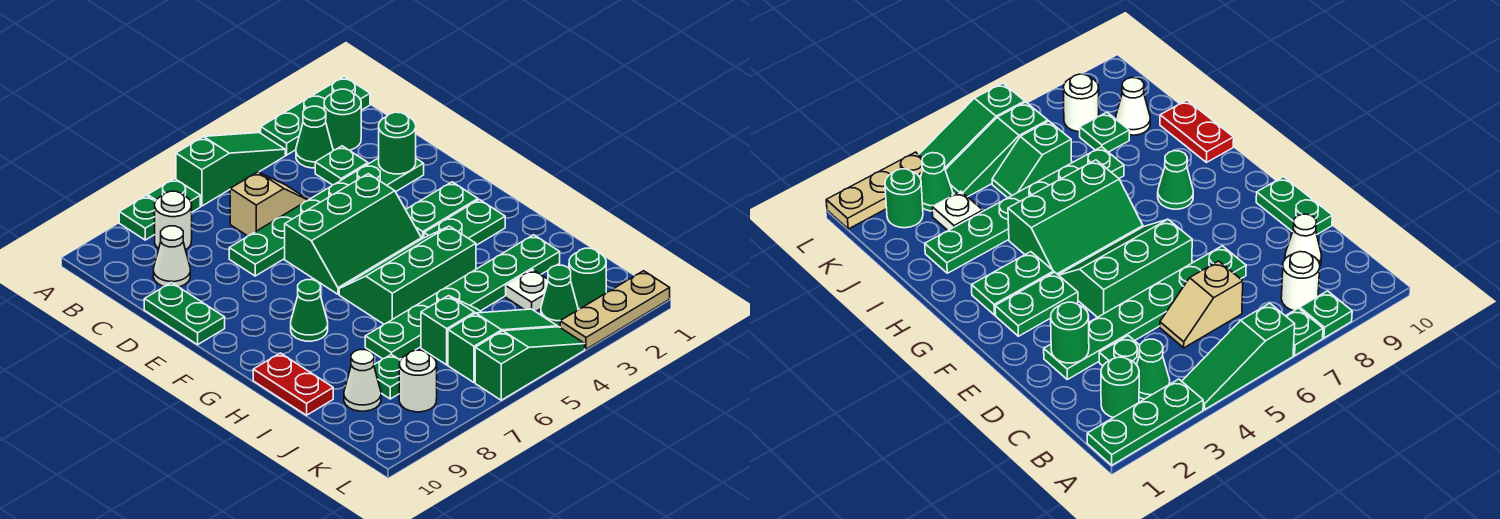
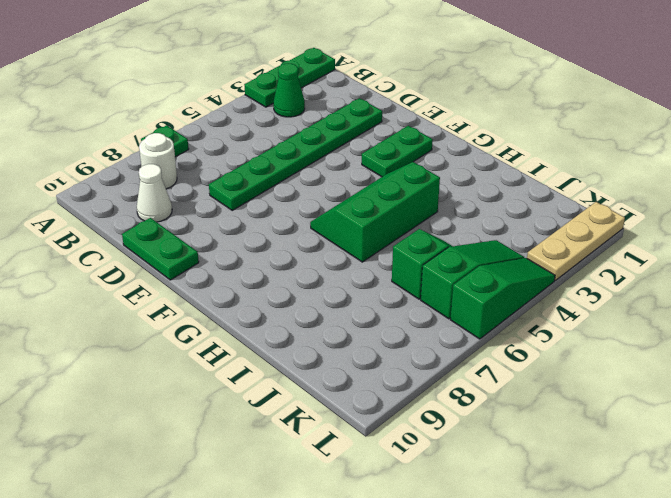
none -> green 1x3 slope [176,133,285,206]
none -> green 1x1 plate [119,196,155,240]
none -> green 1x1 round brick [324,89,361,150]
none -> green 1x1 plate [315,146,368,185]

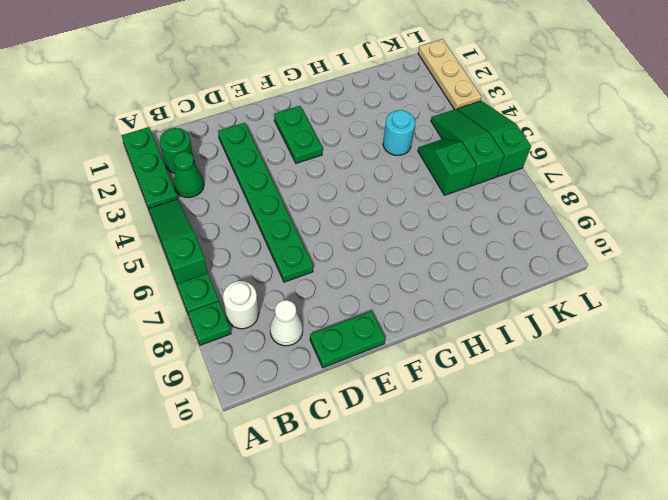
cyan 1x1 round brick [383,110,415,155] -> green 1x6 plate [365,235,560,359]
none -> green 1x1 plate [315,146,368,185]
none -> tan 1x2 slope [230,172,308,236]
none -> green 2x3 slope [285,174,421,294]
none -> green 1x2 plate [424,200,505,245]

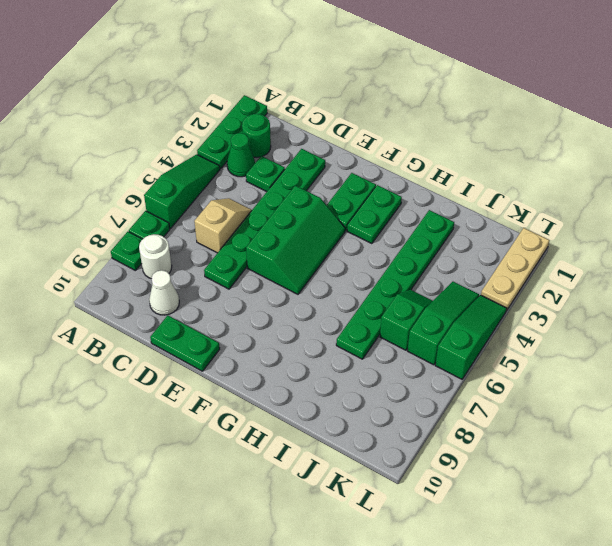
none -> green 2x3 slope [339,226,476,324]
none -> green 1x1 cone [291,280,328,341]
none -> red 1x2 plate [253,353,333,415]
none -> white 1x1 plate [506,269,548,312]

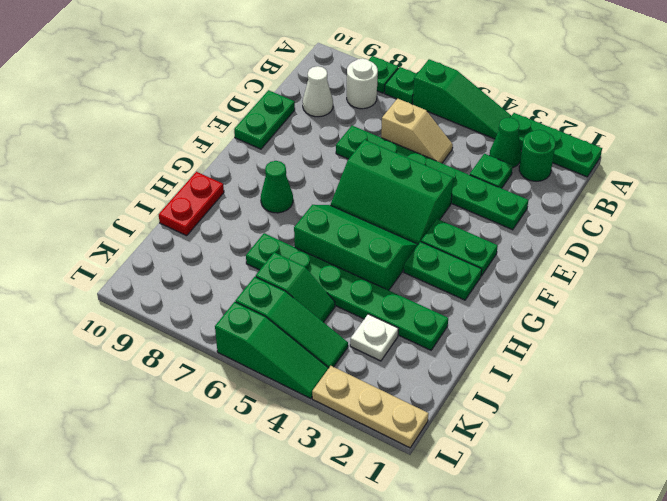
none -> green 1x1 plate [374,354,400,399]
none -> white 1x1 cone [344,350,381,411]
none -> green 1x1 round brick [569,248,606,309]
none -> green 1x1 cone [541,265,578,327]

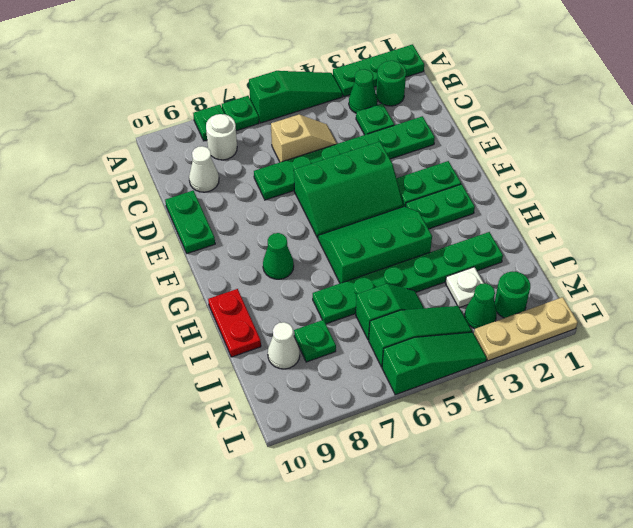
none -> white 1x1 round brick [399,350,437,412]
none -> green 1x1 round brick [379,112,416,174]

